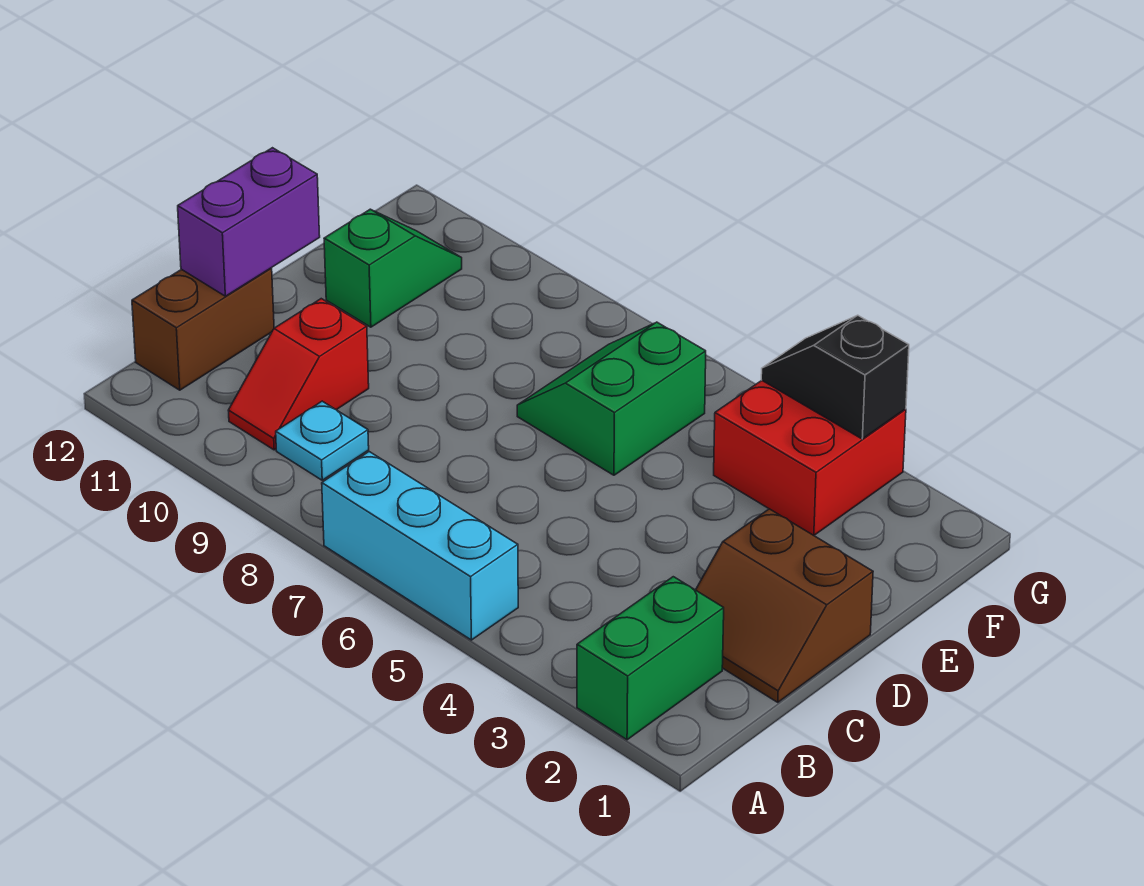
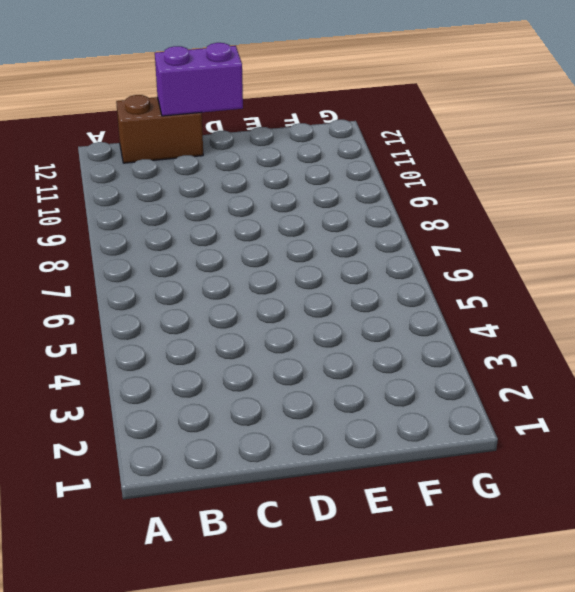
none -> green 1x2 brick [577,577,724,740]
none -> cyan 1x3 brick [322,452,518,640]

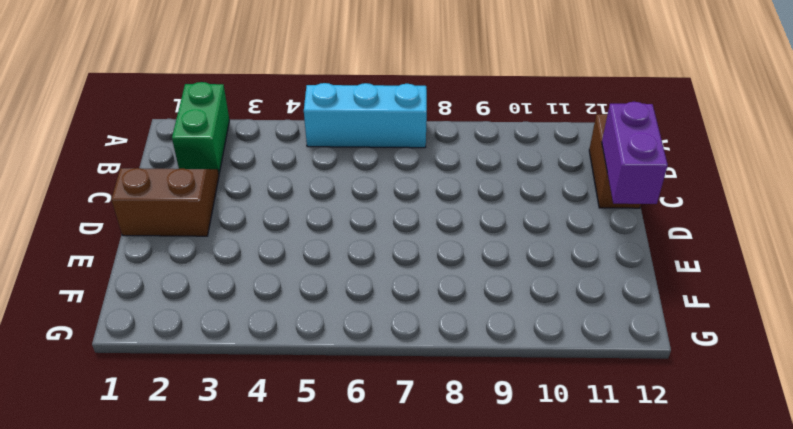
none -> cyan 1x1 plate [276,401,369,480]
none -> red 1x2 slope [228,299,369,450]

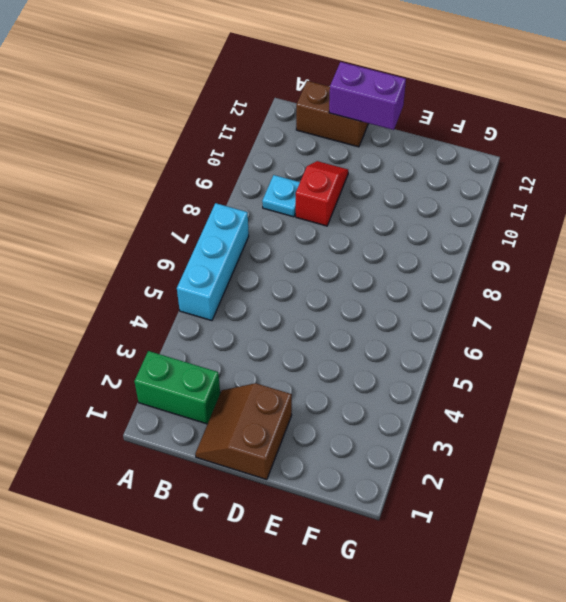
red 1x2 slope [296,161,348,226] -> red 1x2 slope turned to [228,299,369,450]
none -> green 2x2 slope [517,322,706,475]
none -> green 1x2 slope [324,209,462,327]

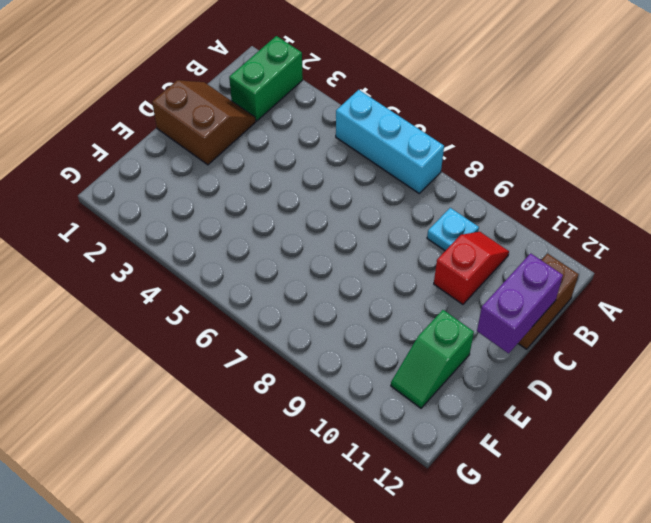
none -> green 2x2 slope [517,322,706,475]
none -> red 2x2 brick [714,381,906,535]

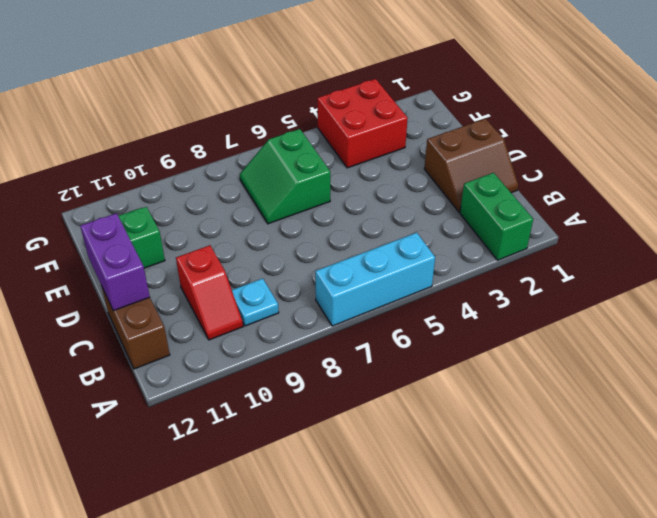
none -> black 1x2 slope [761,315,909,439]

